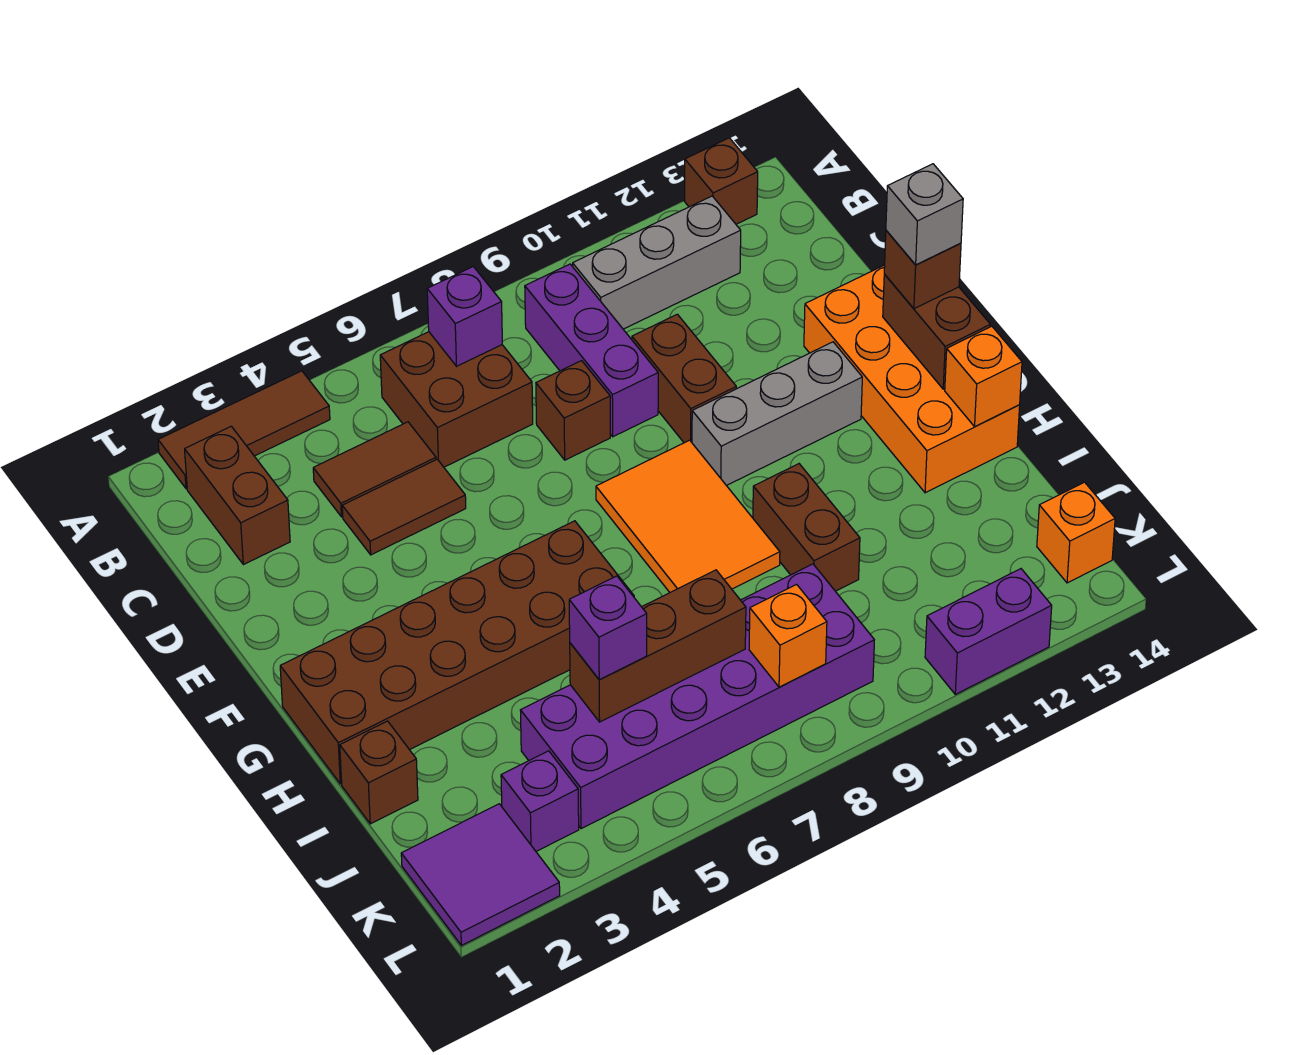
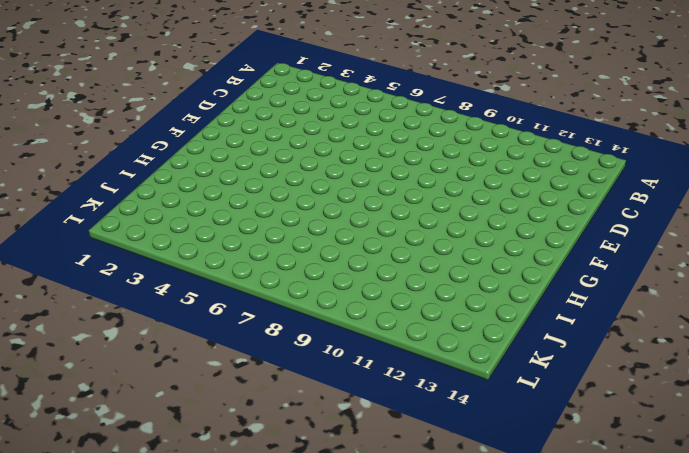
none -> brown 1x3 tile [158,371,330,489]
none -> brown 1x1 brick [685,138,758,224]
none -> brown 1x2 brick [185,426,290,565]

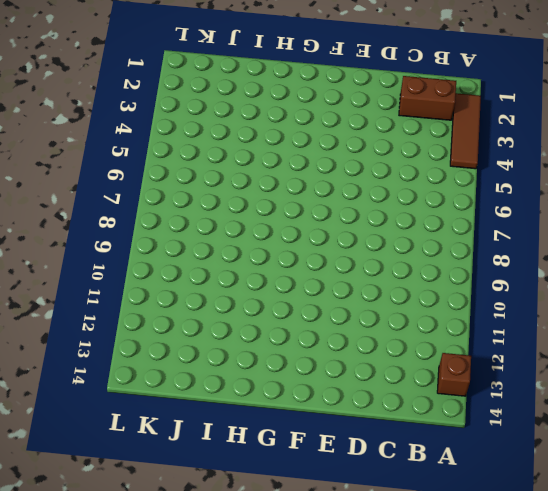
none -> brown 2x2 brick [380,332,533,467]
none -> purple 1x3 brick [525,264,658,437]
none -> grey 1x3 brick [573,196,741,329]

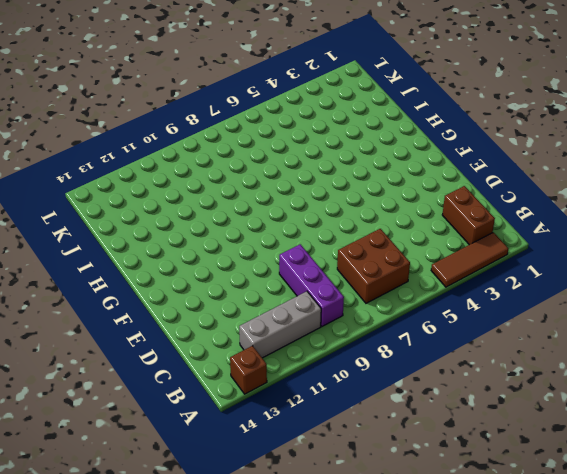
none -> brown 1x2 tile [313,422,436,517]
none -> brown 1x2 tile [342,459,466,555]
none -> brown 1x1 brick [536,361,610,460]

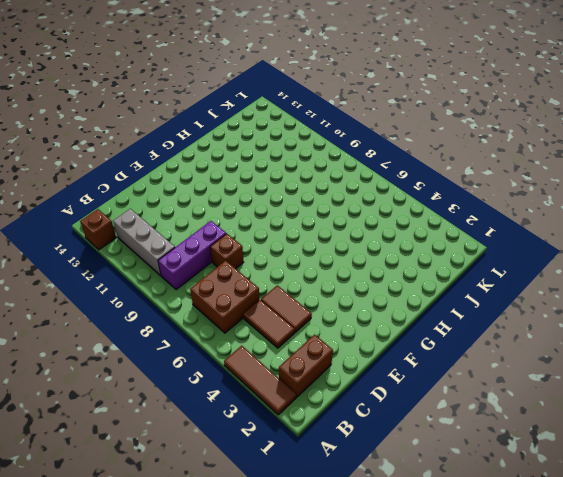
none -> brown 1x2 brick [632,314,736,443]
none -> orange 2x4 brick [804,265,1020,493]
none -> orange 2x3 tile [596,440,780,592]

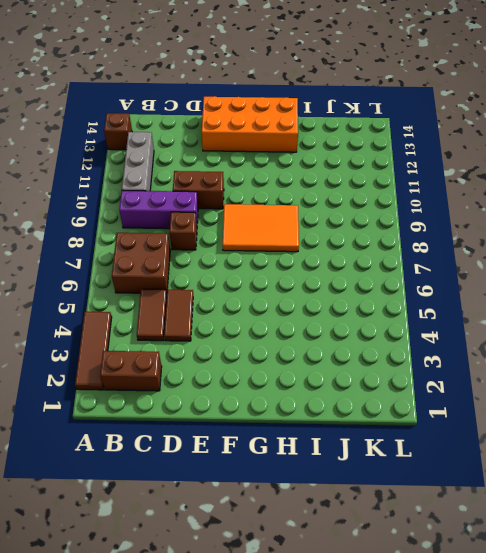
none -> grey 1x3 brick [692,342,862,486]
none -> brown 2x6 brick [280,521,634,784]
none -> brown 1x2 brick [753,464,860,591]

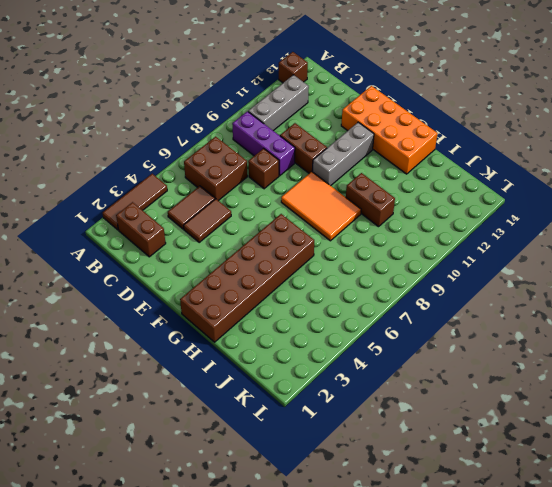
none -> brown 1x1 brick [340,721,418,824]
none -> purple 2x6 brick [520,564,874,829]
none -> purple 2x2 tile [401,804,560,945]

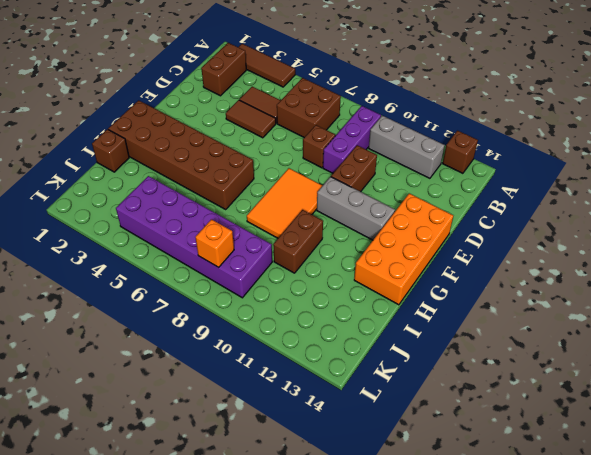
none -> purple 2x2 tile [401,804,560,945]
none -> purple 1x1 brick [501,751,579,851]
none -> orange 1x1 brick [1037,482,1115,583]

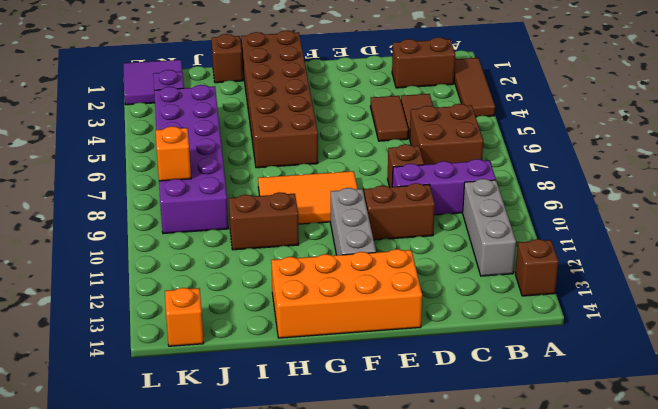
none -> purple 1x2 brick [925,569,1052,694]
none -> purple 1x1 brick [427,267,502,366]
none -> brown 1x2 brick [883,274,990,389]

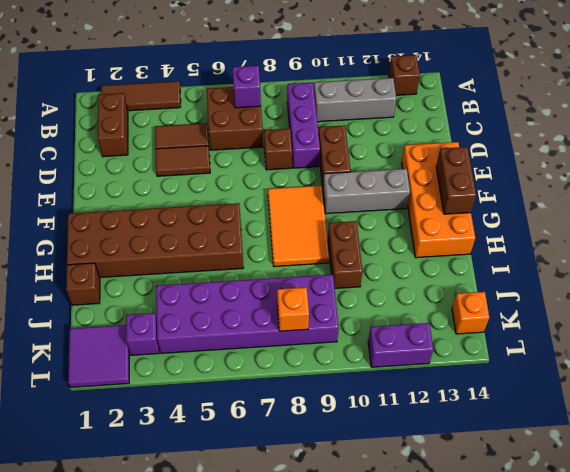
none -> orange 1x1 brick [945,326,1022,427]
none -> brown 1x3 brick [570,570,746,722]
none -> brown 1x1 brick [884,230,961,309]

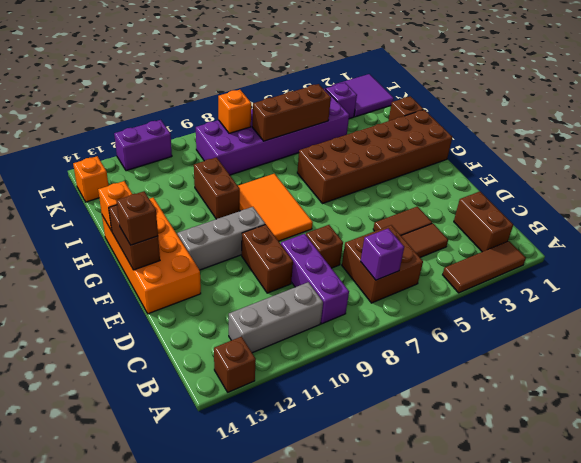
none -> purple 1x1 brick [569,576,647,680]
none -> grey 1x1 brick [886,164,963,265]

